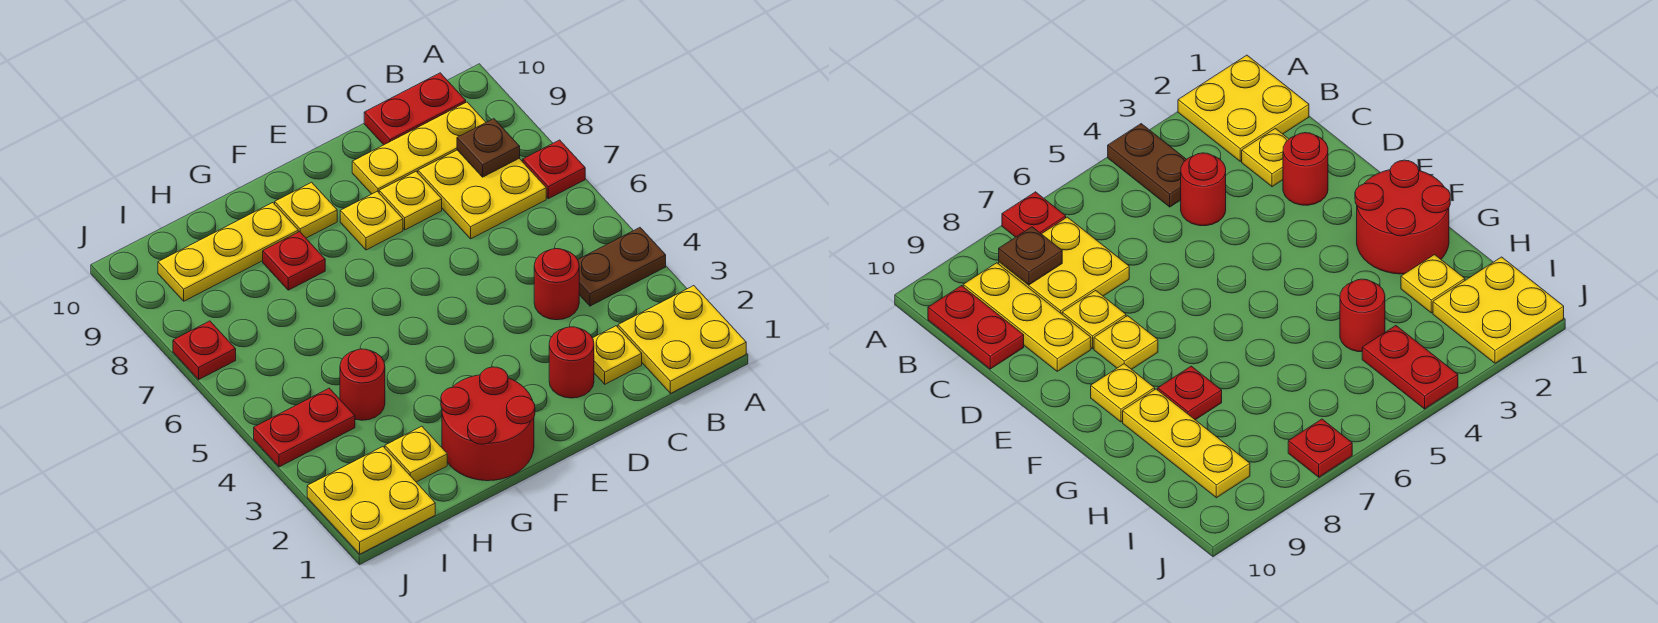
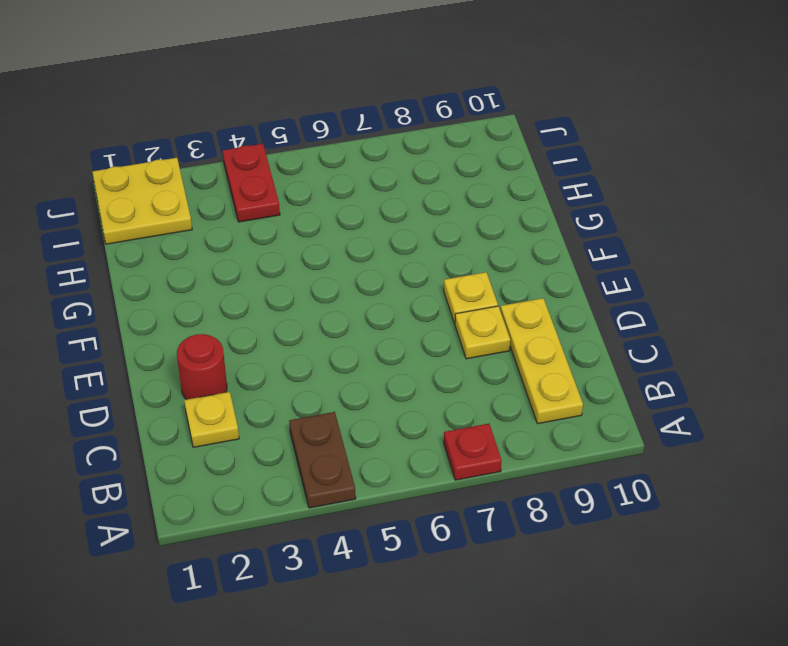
none -> yellow 2x2 plate [618,286,746,393]
none -> yellow 2x2 plate [418,150,546,239]
none -> red 1x2 plate [364,73,466,145]

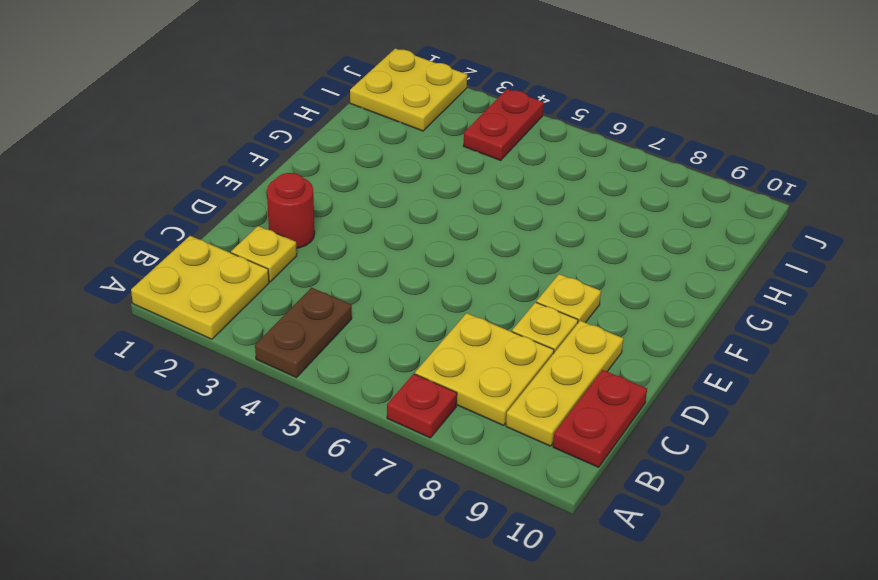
none -> red 1x1 round brick [534,249,579,320]
none -> red 2x2 round brick [441,367,535,481]
none -> yellow 1x1 plate [275,182,337,238]

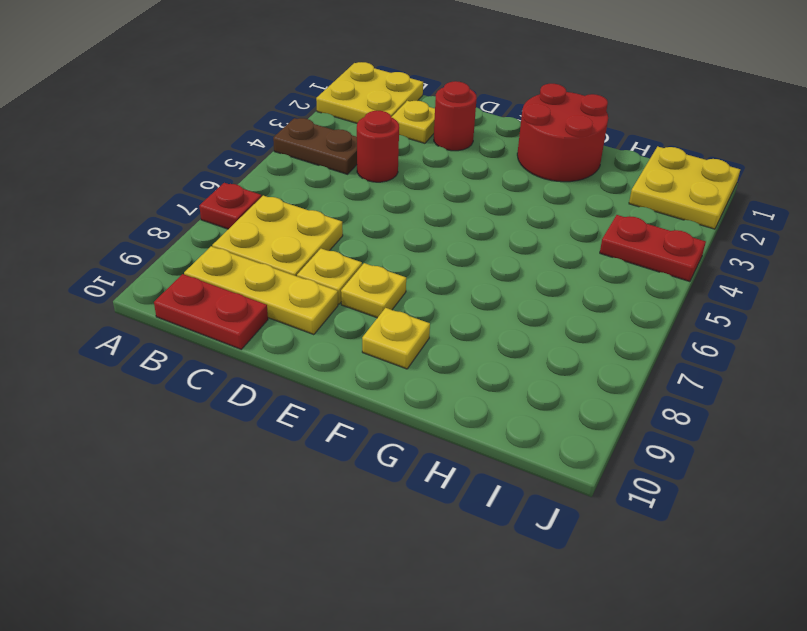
none -> red 1x1 plate [263,232,325,290]
none -> yellow 1x3 plate [158,203,298,301]
none -> yellow 1x1 plate [385,426,447,482]

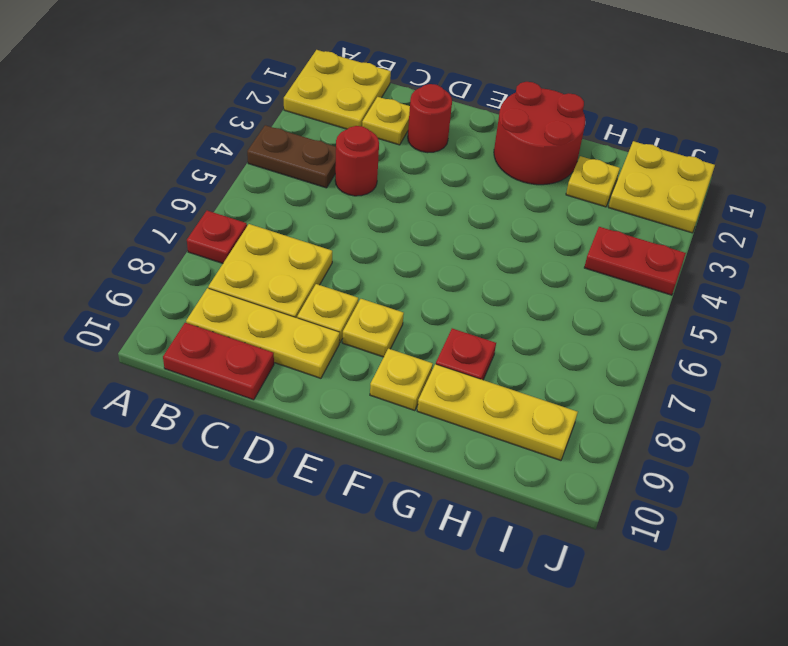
none -> red 1x1 round brick [340,349,385,420]
none -> red 1x1 plate [173,321,236,380]
none -> brown 1x1 plate [457,119,520,177]

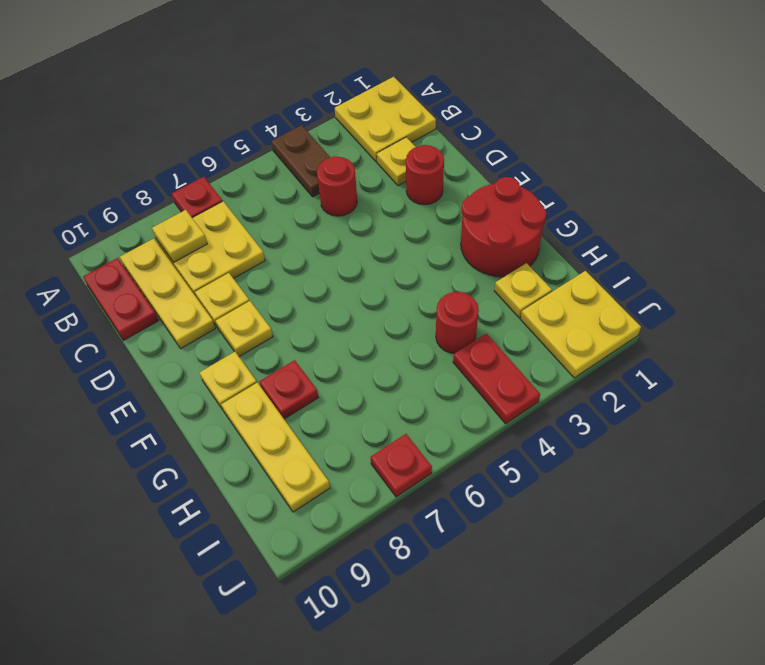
yellow 1x1 plate [152,210,207,262] -> brown 1x1 plate [457,119,520,177]

